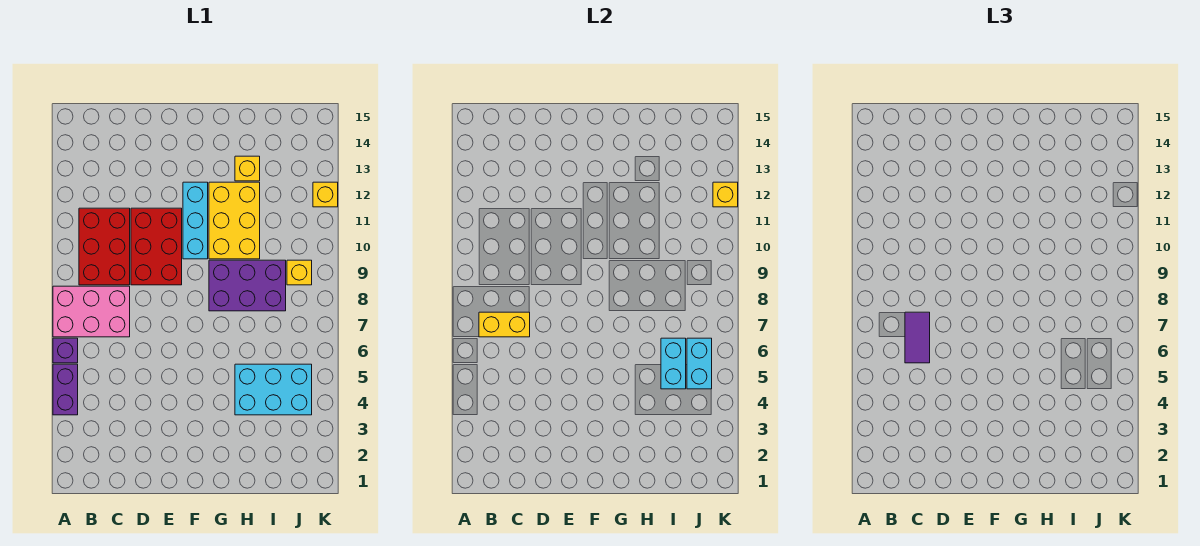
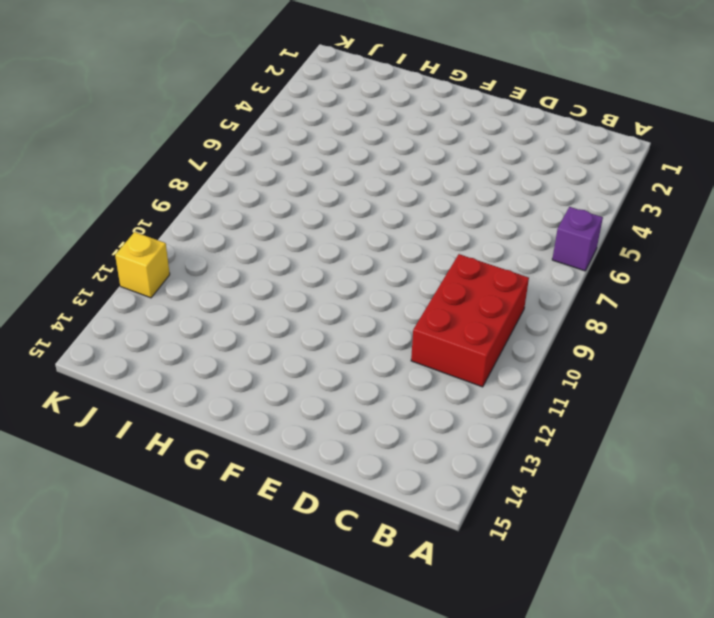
none -> purple 1x2 brick [53,364,78,415]
none -> pink 2x3 brick [53,286,130,337]
none -> red 2x3 brick [131,208,182,285]

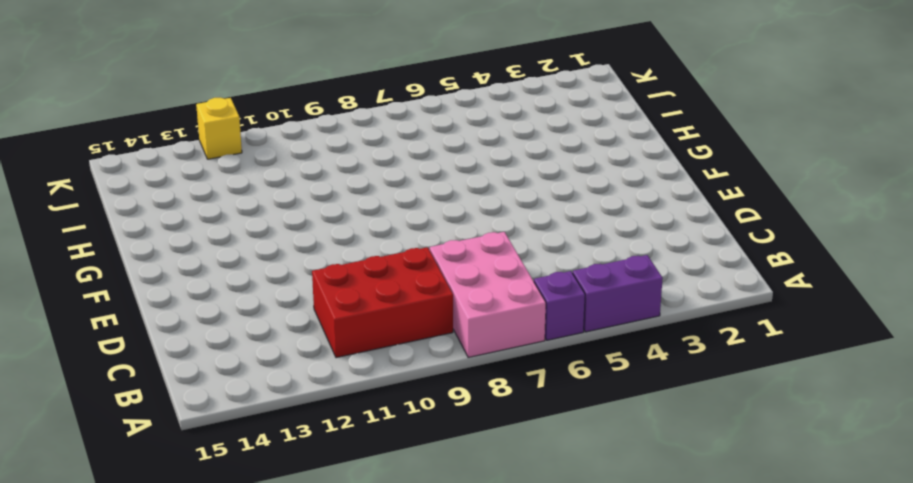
none -> red 2x3 brick [131,208,182,285]
none -> cyan 1x3 brick [183,182,208,259]
none -> purple 2x3 brick [209,260,286,311]

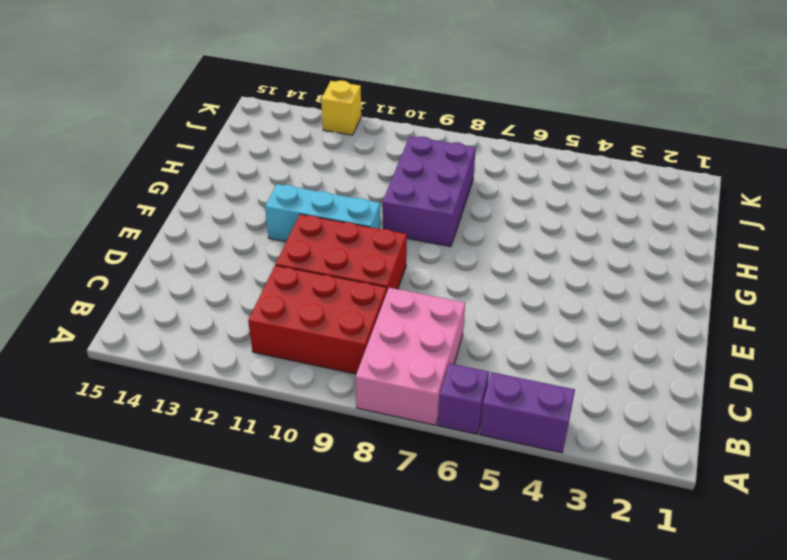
none -> yellow 2x3 brick [209,182,260,259]
none -> cyan 2x3 brick [235,364,312,415]
none -> yellow 1x1 brick [235,156,260,181]

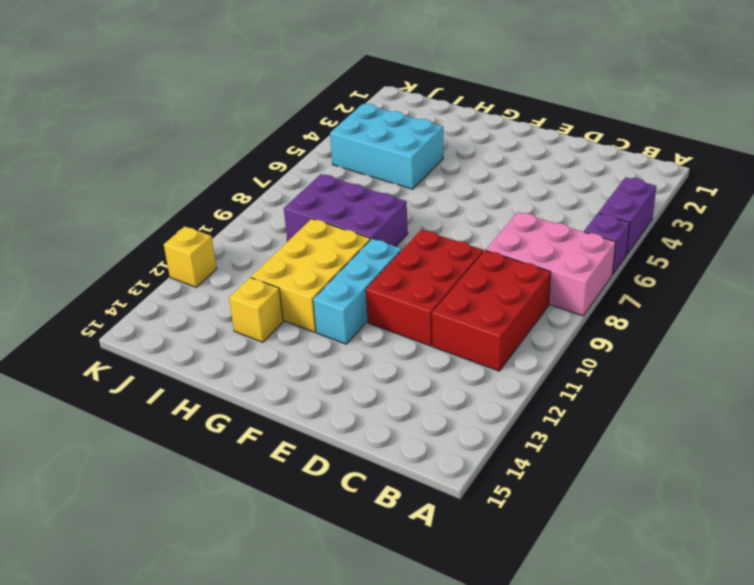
none -> yellow 1x1 brick [287,260,312,285]
none -> yellow 1x2 brick [479,312,530,337]
none -> cyan 1x2 brick [661,338,686,389]

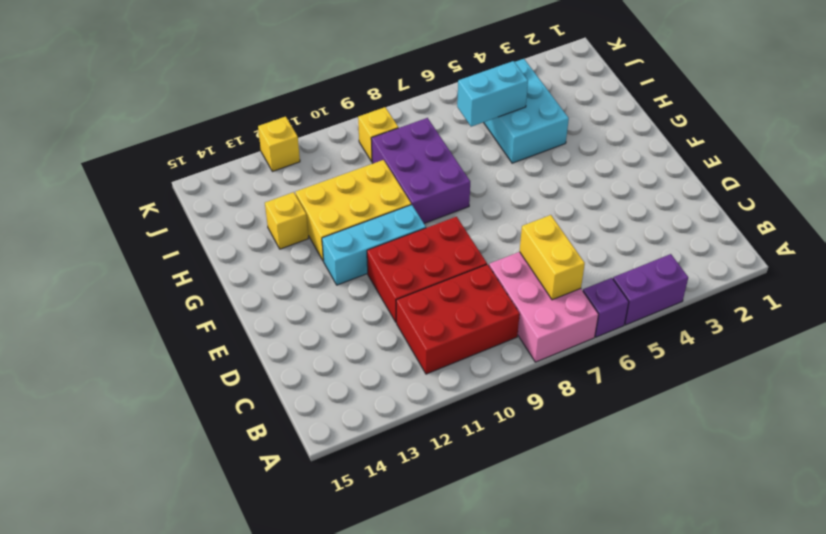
none -> cyan 1x2 brick [687,338,712,389]
none -> yellow 1x1 brick [713,182,738,207]
none -> purple 1x2 tile [905,312,930,363]

